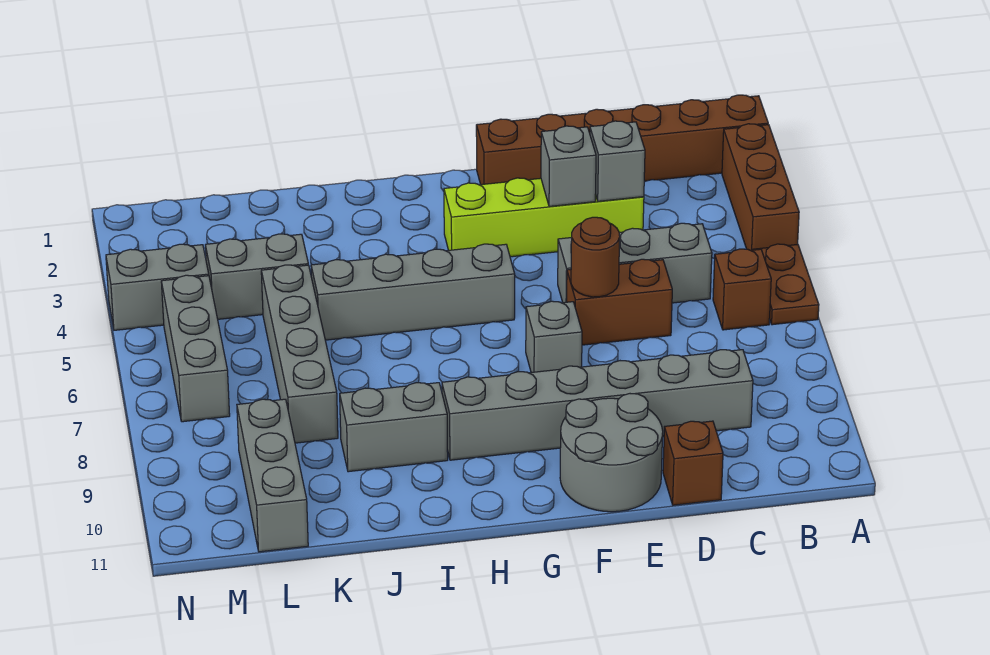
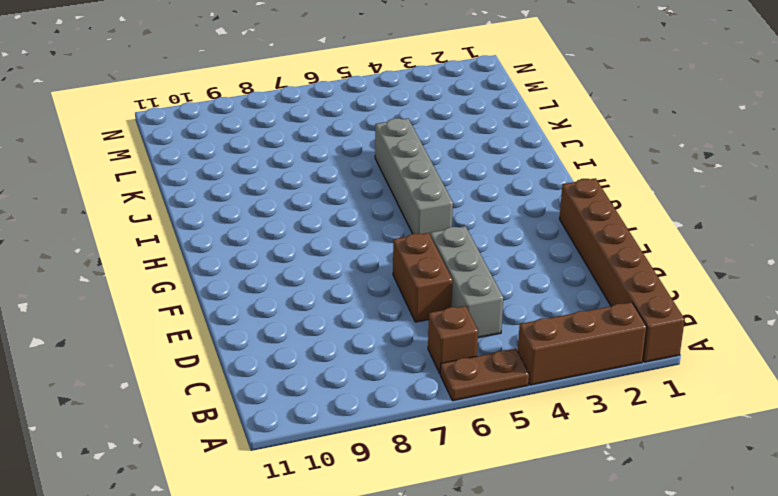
none -> grey 1x6 brick [442,350,753,460]
none -> lime 1x4 brick [444,178,644,257]
none -> brown 1x1 brick [663,421,723,505]

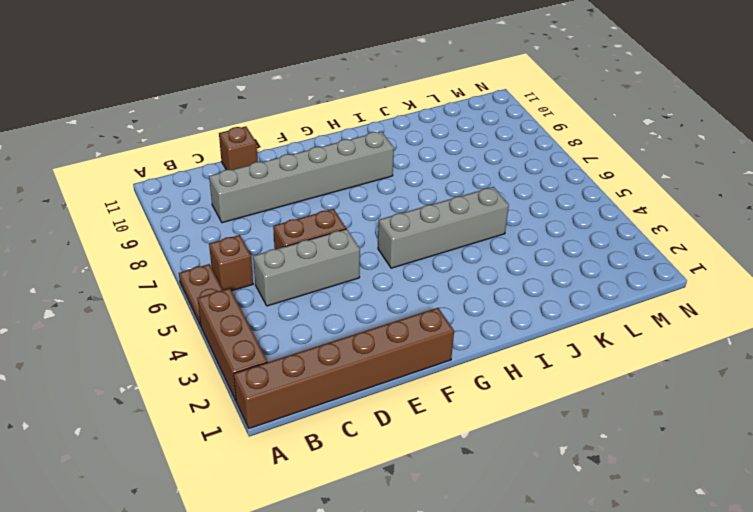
none -> lime 1x4 brick [444,178,644,257]
none -> grey 2x2 round brick [560,394,663,512]
none -> grey 1x1 brick [526,301,582,372]

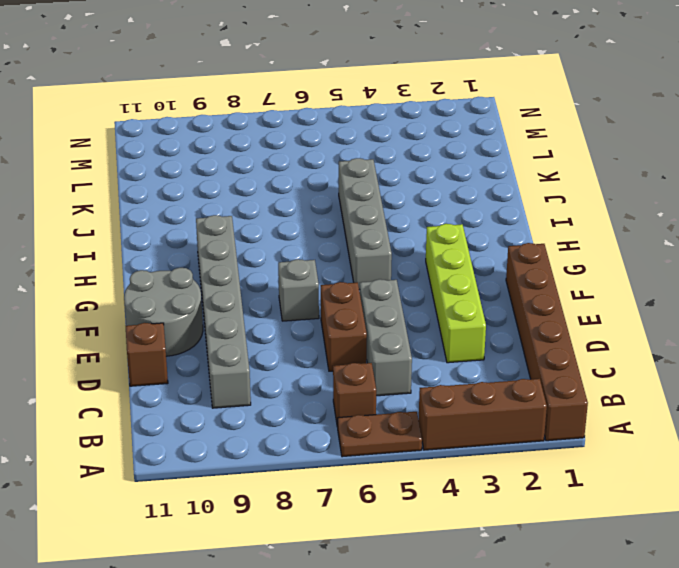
none -> grey 1x2 brick [340,383,448,472]
none -> grey 1x2 brick [205,234,308,319]
none -> grey 1x4 brick [261,265,338,443]

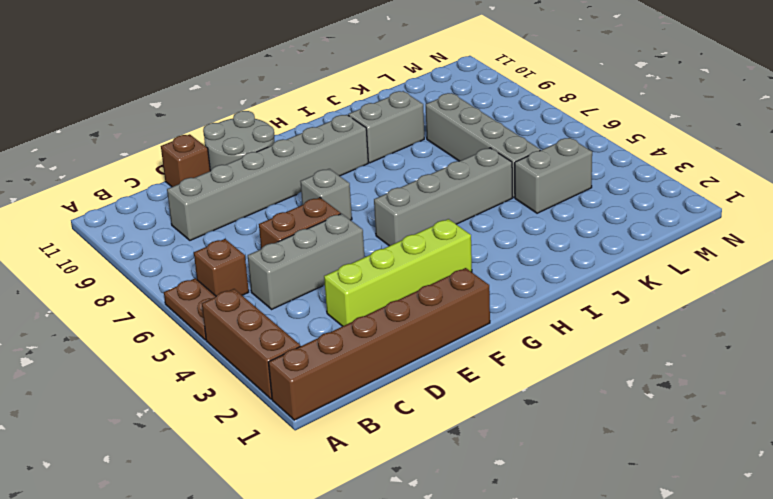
none -> grey 1x3 brick [237,399,308,552]
none -> grey 1x2 brick [106,244,209,330]
none -> grey 1x3 brick [161,275,230,422]

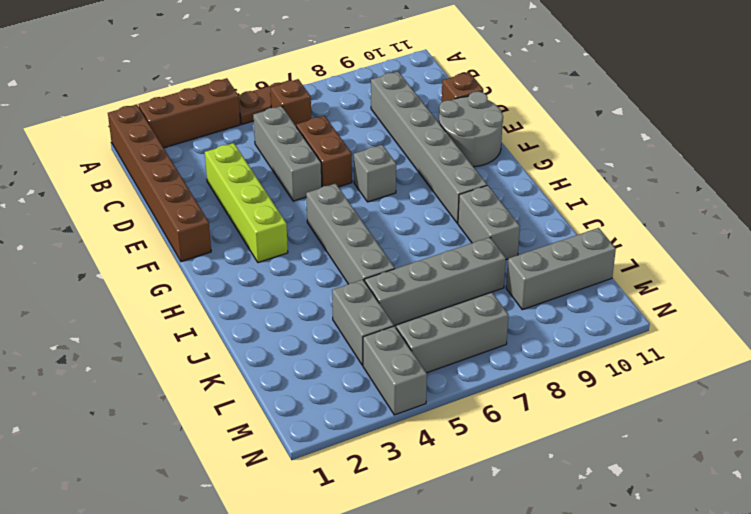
none -> grey 1x1 brick [590,121,645,201]
none -> grey 1x1 brick [541,126,596,206]
none -> brown 1x1 round brick [571,217,620,297]

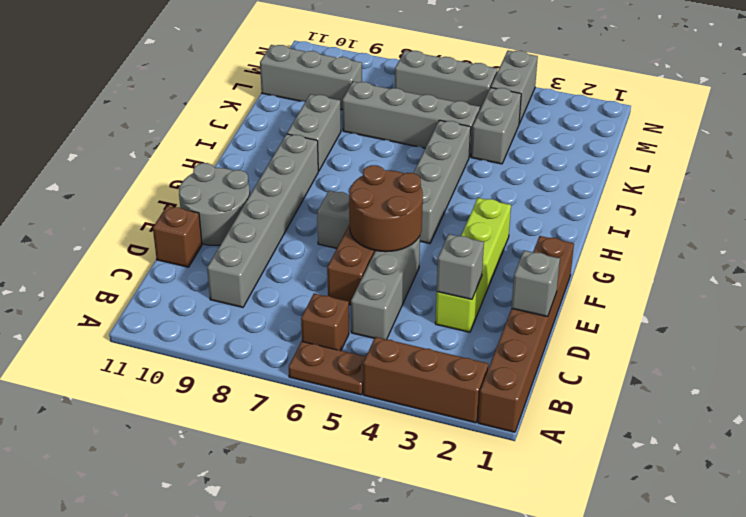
grey 1x1 brick [512,251,560,317] -> grey 1x1 brick moved to [541,126,596,206]
brown 2x2 round brick [349,165,423,252] -> brown 1x1 round brick [571,217,620,297]

